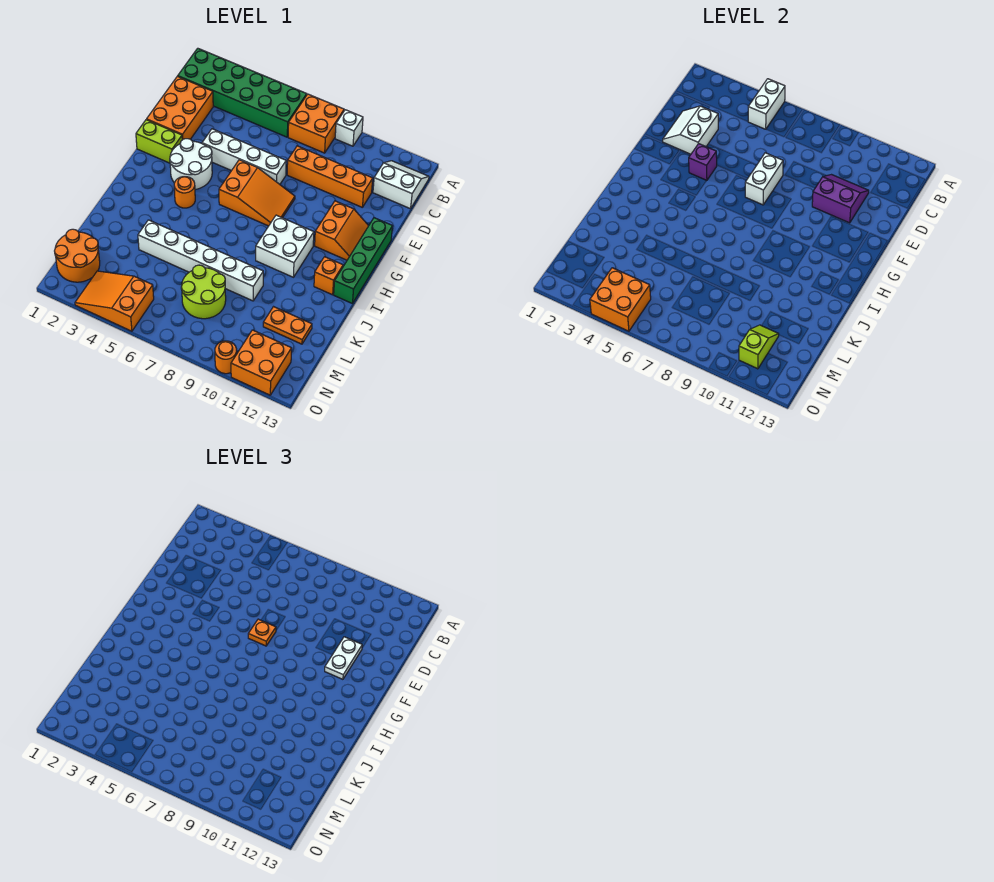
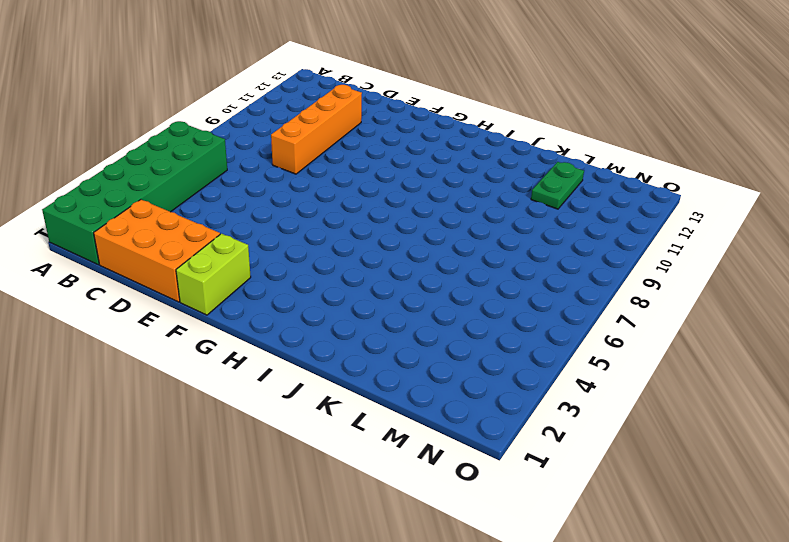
green 1x2 plate [531,162,584,209] -> orange 1x2 plate [263,307,312,344]
none -> orange 2x2 brick [288,94,344,153]
none -> white 1x1 brick [335,110,363,146]
none -> white 2x2 slope [373,161,429,209]
none -> white 1x4 brick [202,129,286,184]

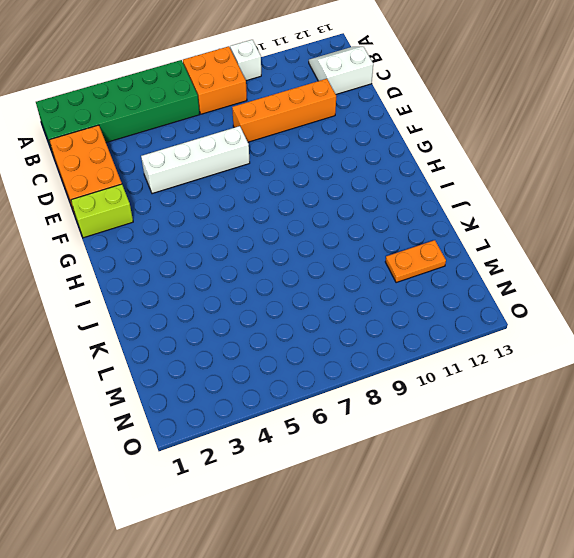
none -> white 2x2 round brick [170,139,212,189]
none -> orange 2x3 slope [219,160,295,226]
none -> orange 2x2 slope [315,201,368,260]
none -> green 1x4 brick [334,218,392,304]

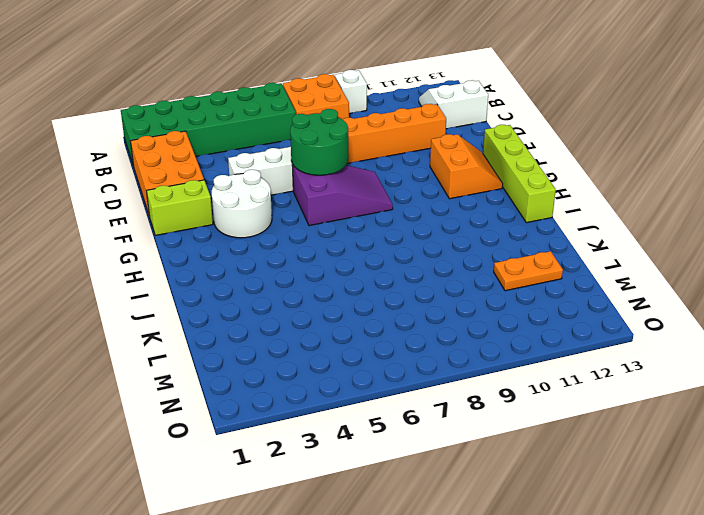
green 2x2 round brick [290,109,349,175] -> white 1x2 brick [745,153,783,205]
purple 2x3 slope [292,164,393,226] -> orange 2x3 slope [219,160,295,226]
lime 1x4 brick [483,125,556,223] -> green 1x4 brick [334,218,392,304]
none -> orange 1x1 round brick [174,177,195,208]
none -> white 2x2 brick [256,215,314,277]
none -> orange 1x1 brick [314,257,343,295]
none -> white 1x6 brick [138,220,263,301]

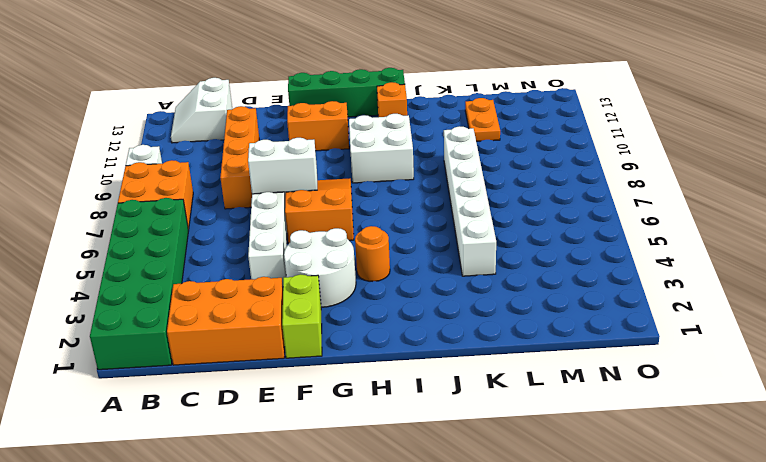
none -> lime 2x2 round brick [181,265,226,319]
none -> orange 2x2 round brick [55,229,100,282]
none -> orange 2x3 slope [75,271,154,331]
none -> orange 2x2 brick [231,330,292,395]

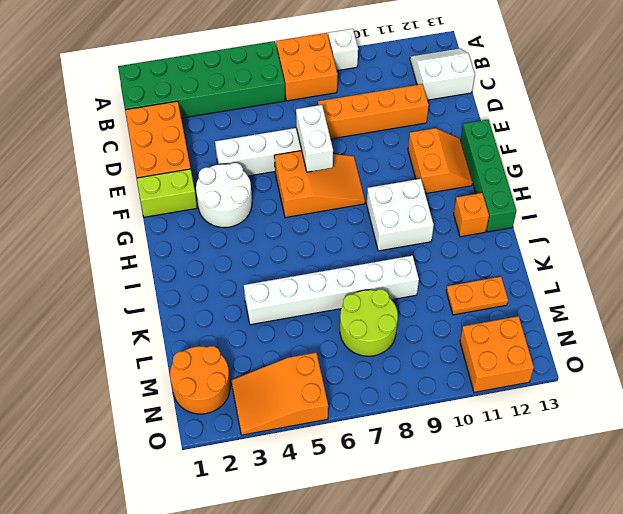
none -> orange 1x1 round brick [174,177,195,208]
none -> orange 1x1 round brick [215,341,237,374]
none -> white 1x2 brick [748,79,785,129]
none -> white 2x2 slope [663,106,718,154]

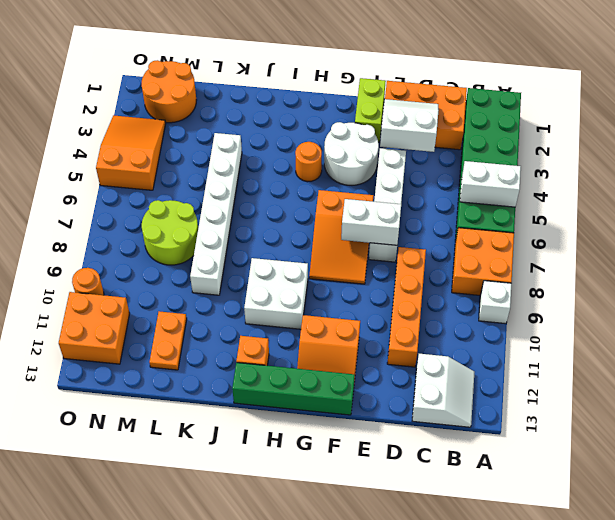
none -> purple 2x2 slope [812,175,869,223]
none -> purple 1x1 brick [689,144,717,181]
none -> lime 1x2 slope [739,325,779,369]
none -> orange 2x2 brick [590,268,651,331]

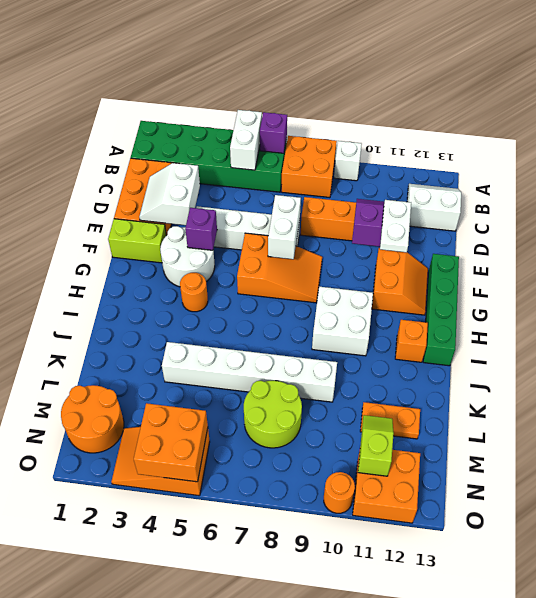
purple 1x1 brick [260,112,287,153] -> none
none -> orange 1x1 plate [248,619,276,646]

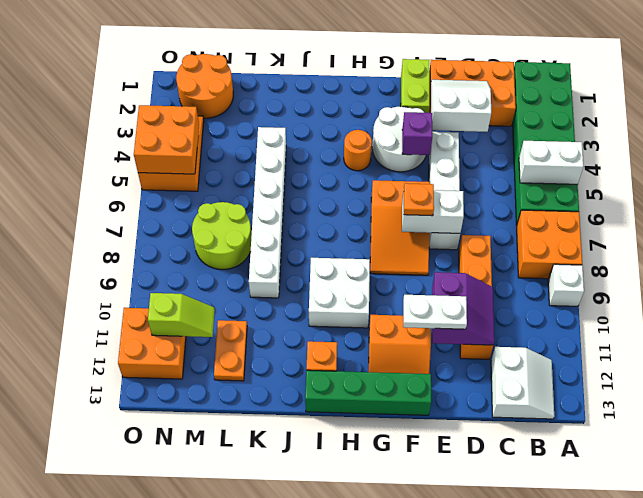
none -> orange 1x1 round brick [215,341,237,374]

